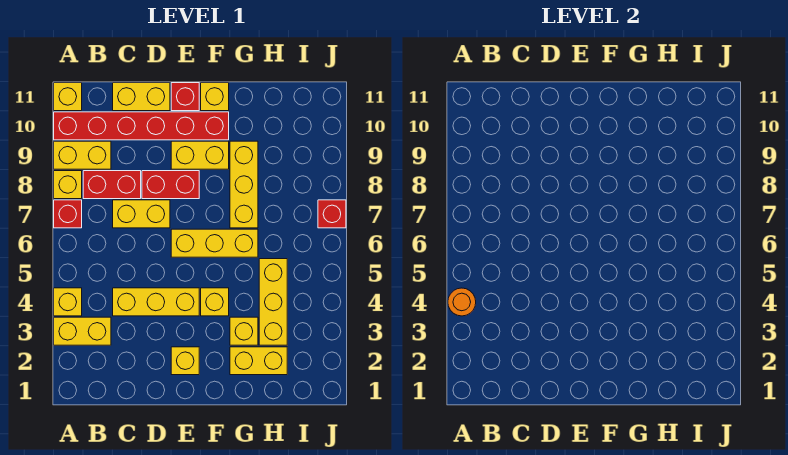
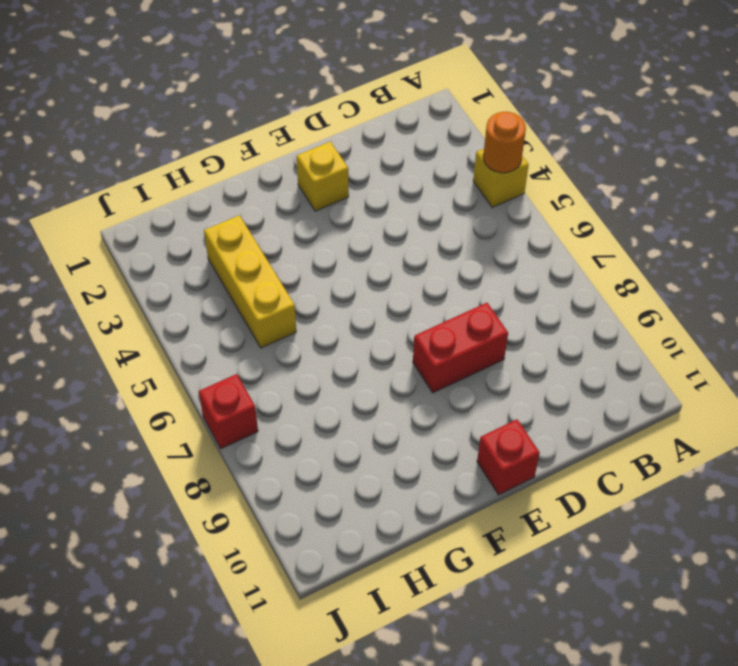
none -> yellow 1x2 brick [54,317,111,345]
none -> red 1x1 brick [54,200,82,228]
none -> yellow 1x1 brick [54,171,82,199]

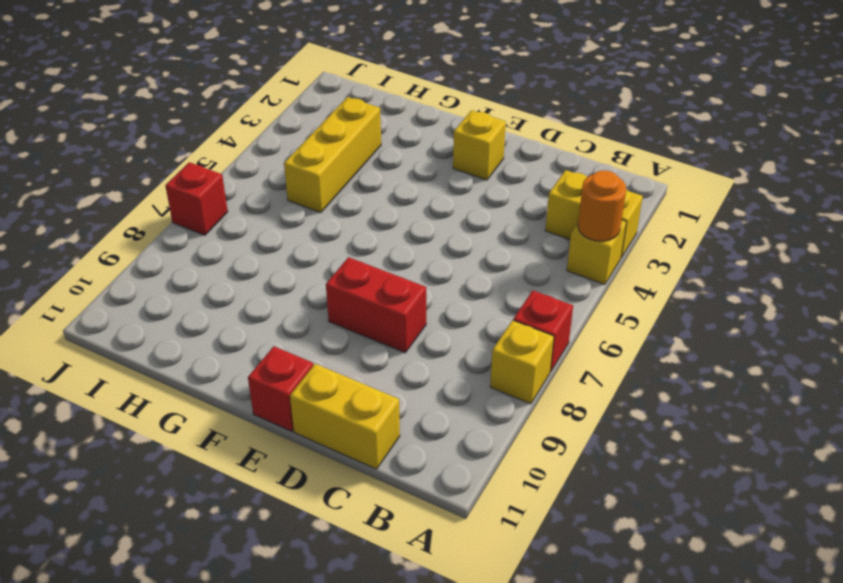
none -> yellow 1x2 brick [54,141,111,169]
none -> red 1x6 brick [54,112,229,140]
none -> yellow 1x1 brick [54,83,82,111]

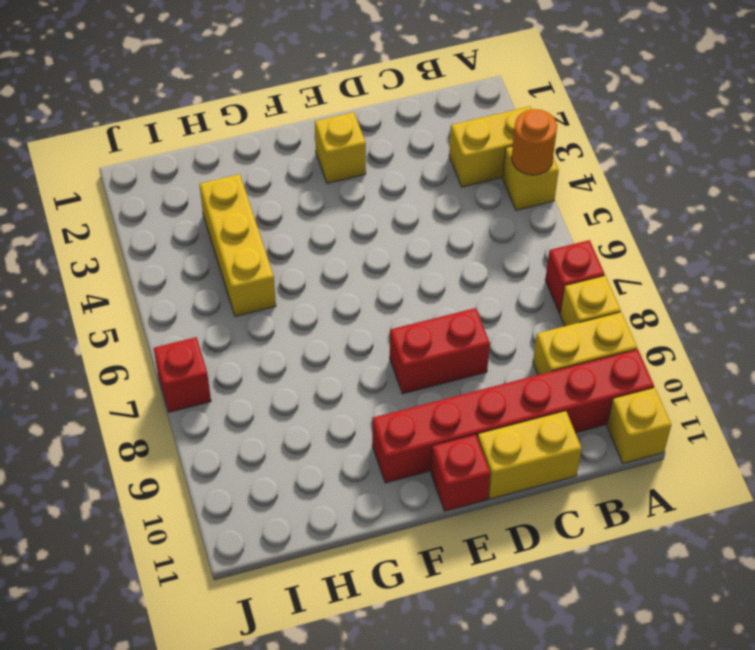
none -> red 1x2 brick [83,171,141,199]
none -> yellow 1x3 brick [113,288,199,316]
none -> yellow 1x2 brick [113,200,170,228]

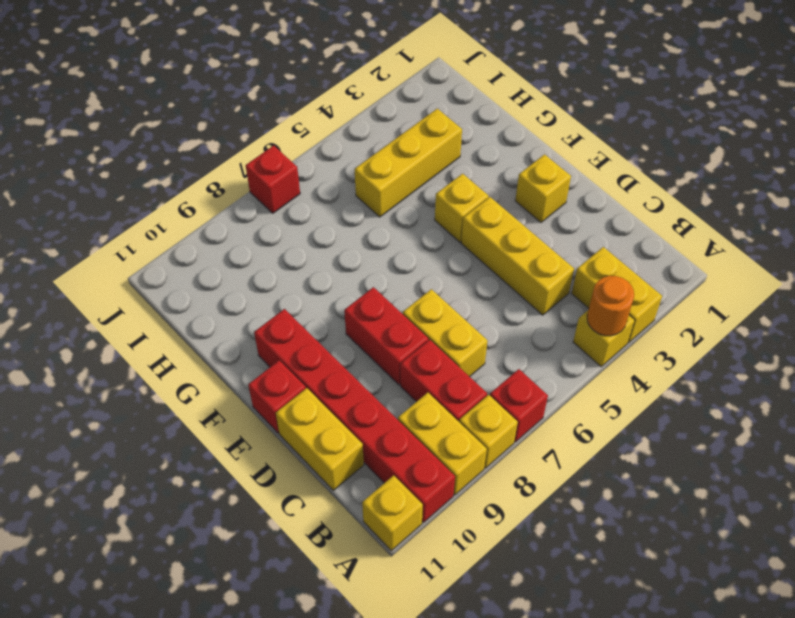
none -> yellow 1x3 brick [171,229,258,257]
none -> yellow 1x2 brick [171,141,229,169]
none -> yellow 1x1 brick [201,83,229,111]

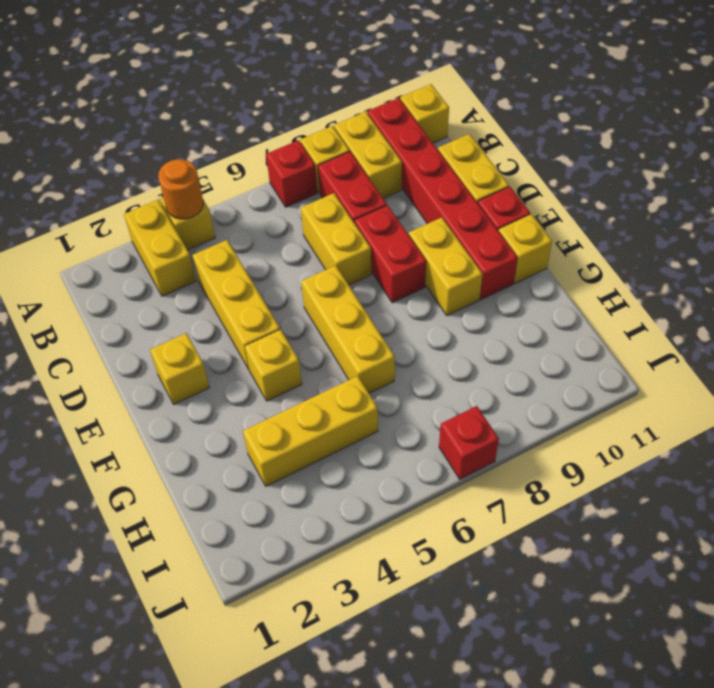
none -> yellow 1x2 brick [230,347,287,375]
none -> yellow 1x1 brick [230,317,258,345]
none -> yellow 1x3 brick [230,141,258,228]

